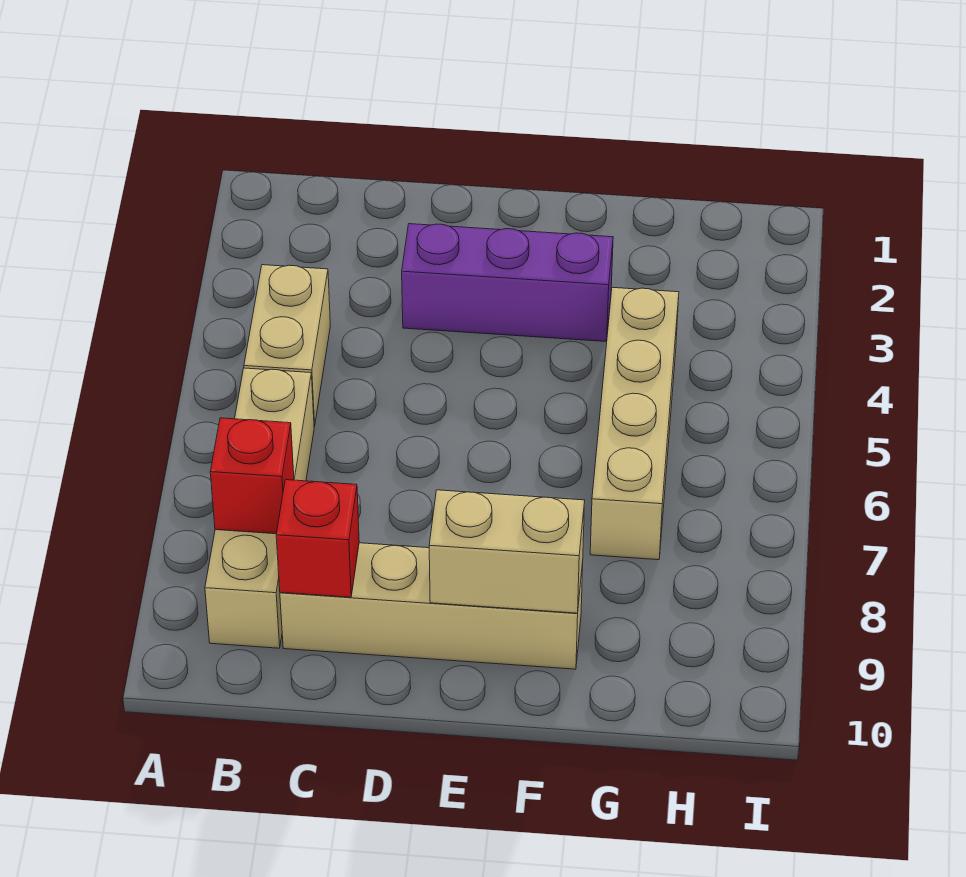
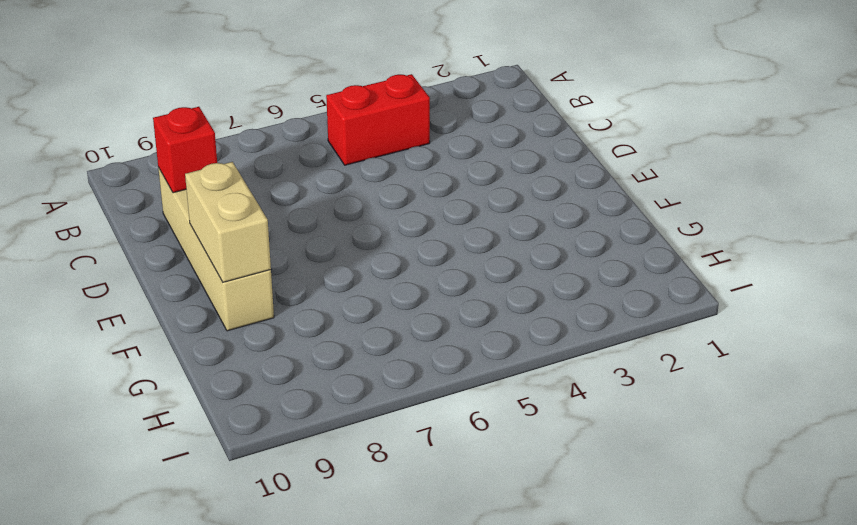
red 1x2 brick [326,74,430,165] -> tan 1x2 brick [244,265,330,426]
none -> tan 1x4 brick [205,368,314,648]
none -> purple 1x3 brick [402,224,613,342]

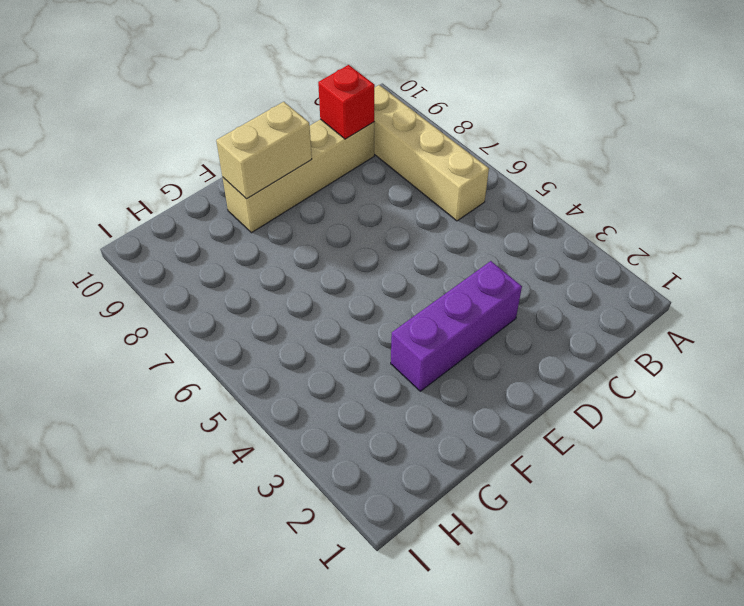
none -> tan 1x2 brick [244,265,330,426]
none -> tan 1x4 brick [590,287,679,560]

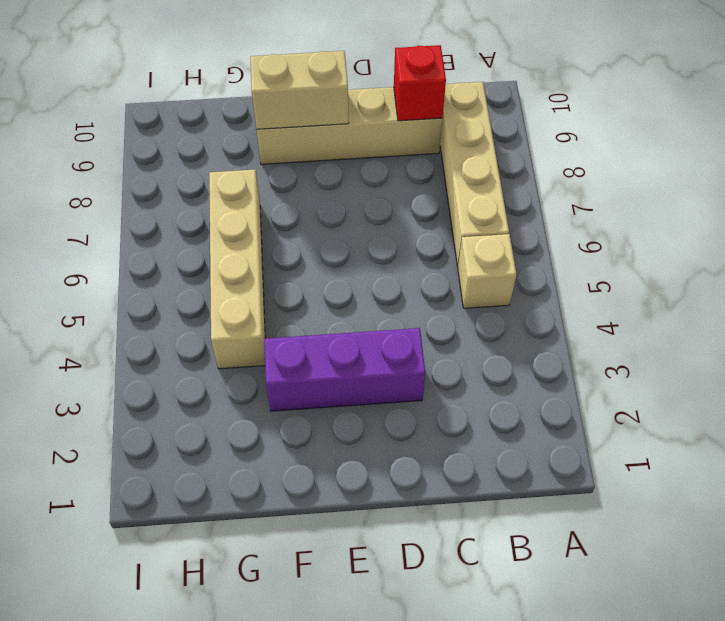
tan 1x1 brick [458,234,517,308] -> tan 1x2 brick [244,265,330,426]
none -> red 1x1 brick [210,418,294,534]

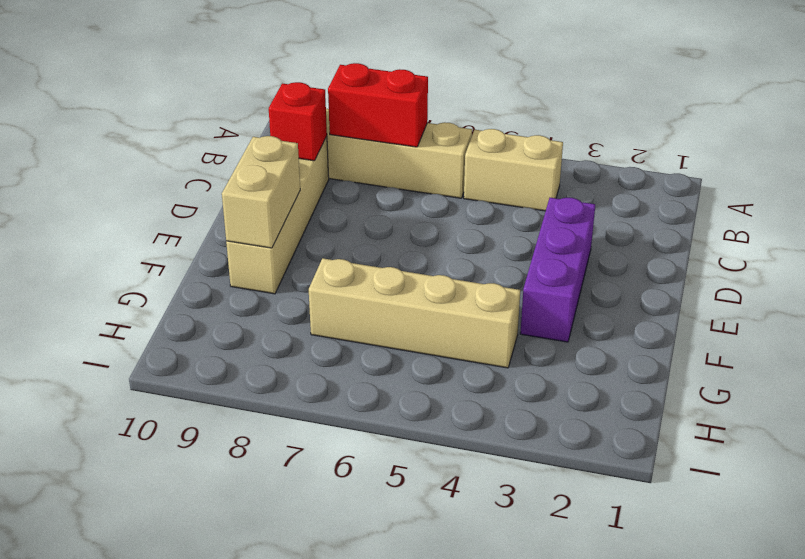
red 1x2 brick [328,63,428,147] -> red 1x1 brick [210,418,294,534]

